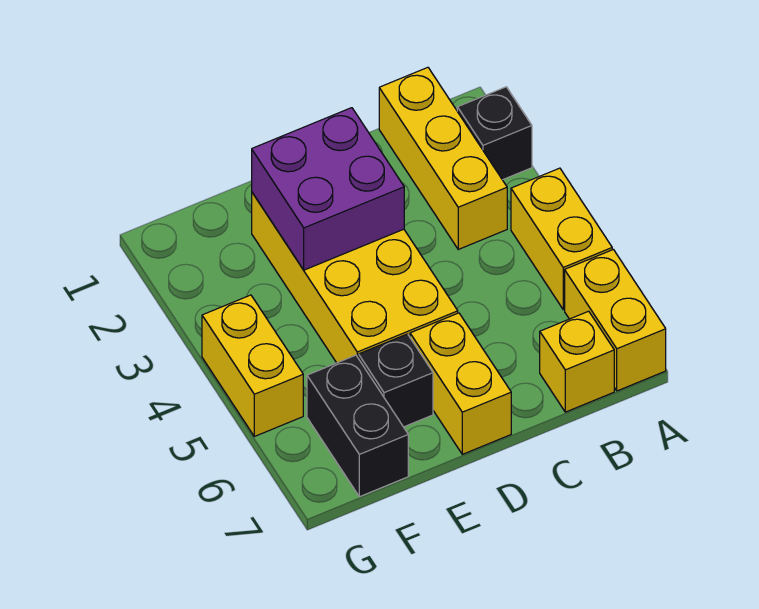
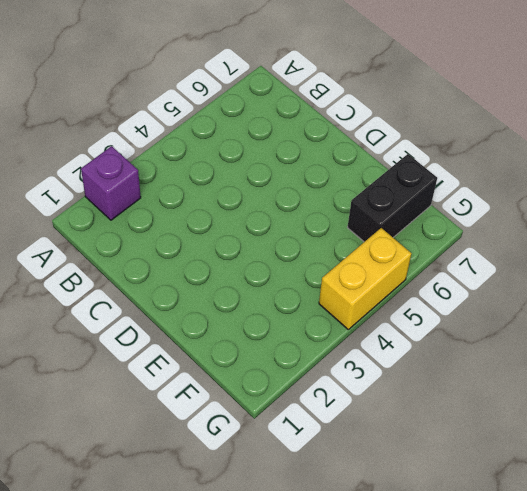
purple 1x1 brick [81,146,141,220] -> black 1x1 brick [457,87,532,180]
none -> yellow 1x2 brick [511,168,612,310]
none -> yellow 1x2 brick [565,250,666,391]

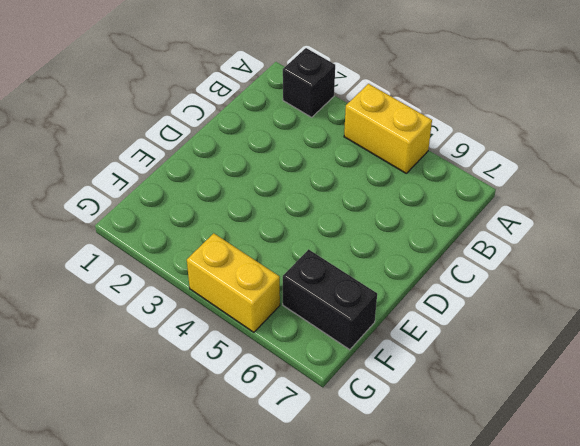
none -> yellow 1x2 brick [565,250,666,391]
none -> yellow 1x3 brick [379,67,507,249]

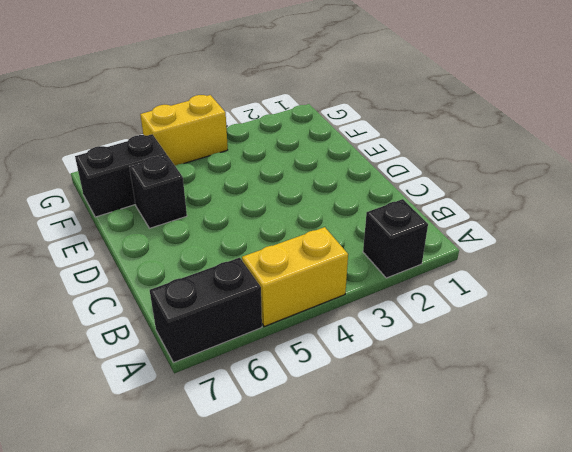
black 1x2 brick [150,258,262,363] -> yellow 1x2 brick [565,250,666,391]
none -> yellow 1x3 brick [379,67,507,249]
none -> yellow 1x1 brick [540,311,614,412]

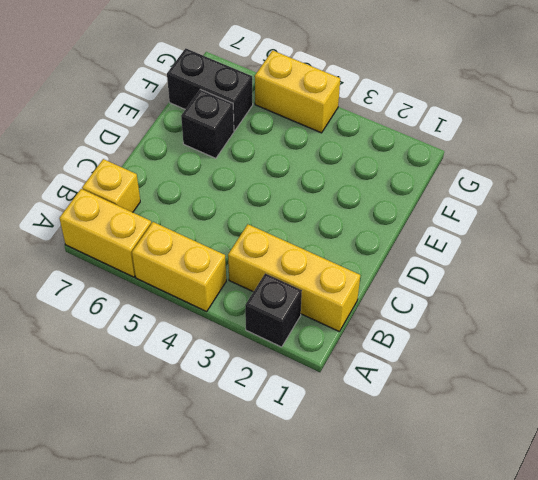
none -> yellow 2x4 brick [252,193,458,363]
none -> yellow 1x2 brick [410,313,511,454]

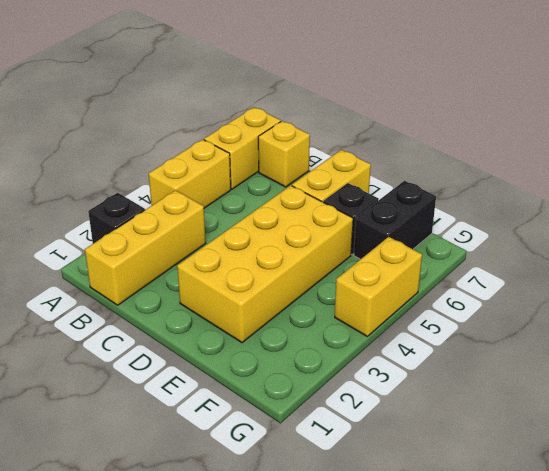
none -> purple 2x2 brick [252,108,404,270]

